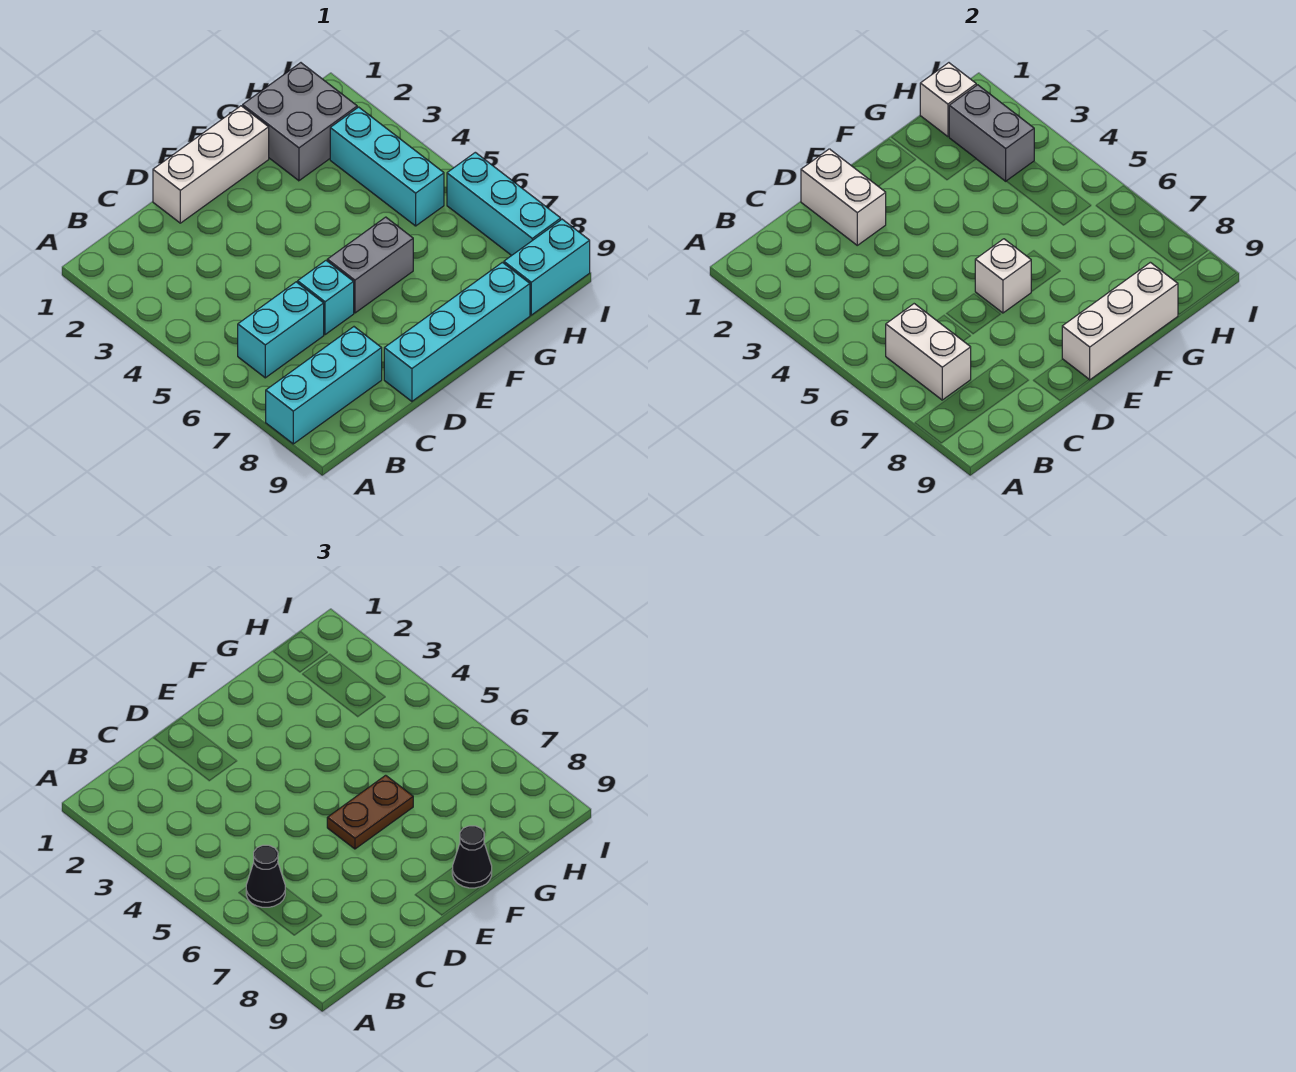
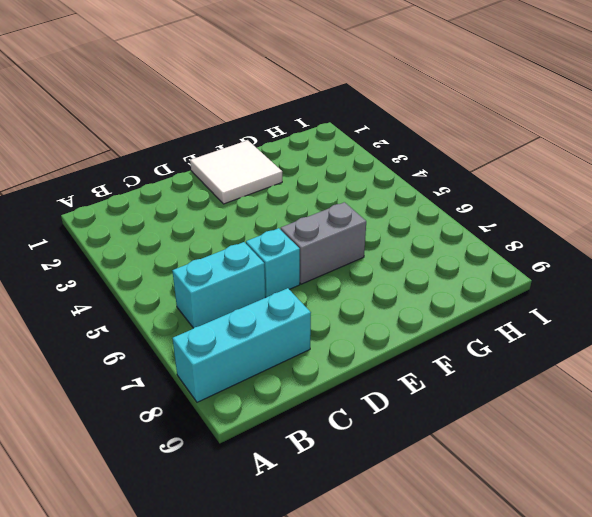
white 2x2 tile [190,140,282,204] -> white 1x3 brick [153,106,269,223]
none -> cyan 1x4 brick [384,262,530,401]
none -> grey 2x2 brick [243,63,357,181]
none -> cyan 1x3 brick [330,107,444,226]

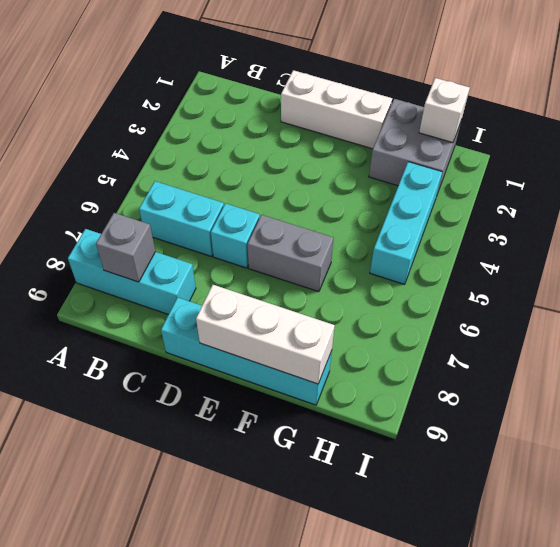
grey 1x1 brick [96,213,155,282] -> none
none -> cyan 1x2 brick [504,219,590,315]
none -> cyan 1x3 brick [447,152,561,255]
none -> white 1x2 brick [886,304,971,400]

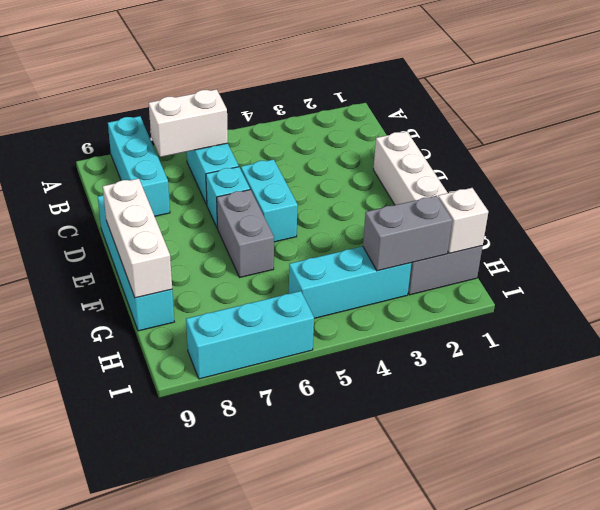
cyan 1x2 brick [241,159,298,242] -> cyan 1x2 brick moved to [504,219,590,315]
none -> white 1x2 brick [801,149,886,245]
none -> white 1x1 brick [975,239,1031,313]
none -> black 1x1 cone [246,845,285,907]

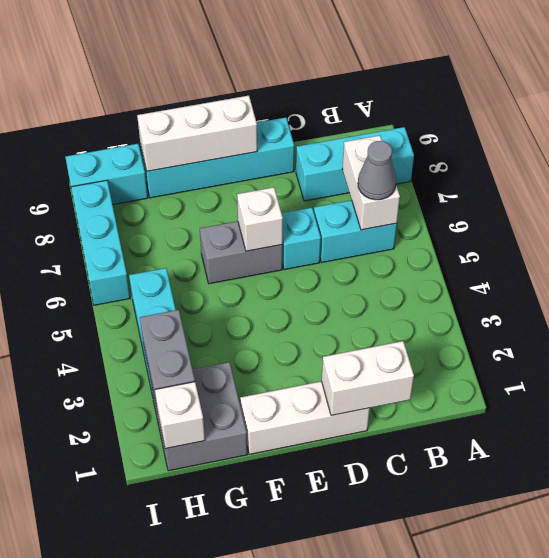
grey 1x1 cone [358,141,396,200] -> black 1x1 cone [246,845,285,907]
white 1x2 brick [322,341,414,415] -> white 1x2 brick turned to [801,149,886,245]
none -> brown 1x2 plate [327,775,413,849]
none -> black 1x1 cone [452,826,492,888]

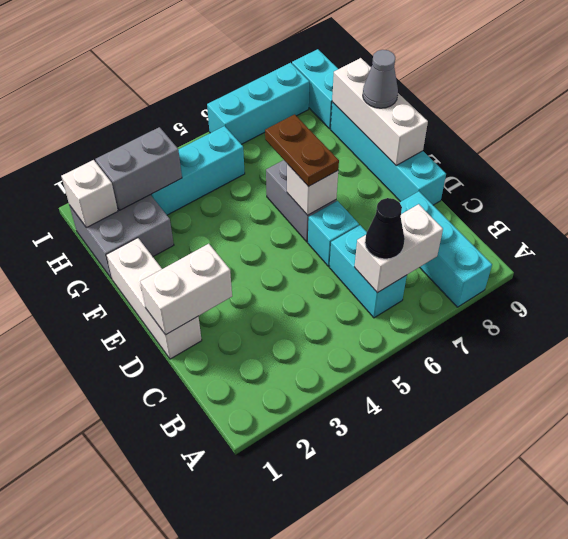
grey 1x1 cone [363,50,398,108] -> black 1x1 cone [452,826,492,888]

